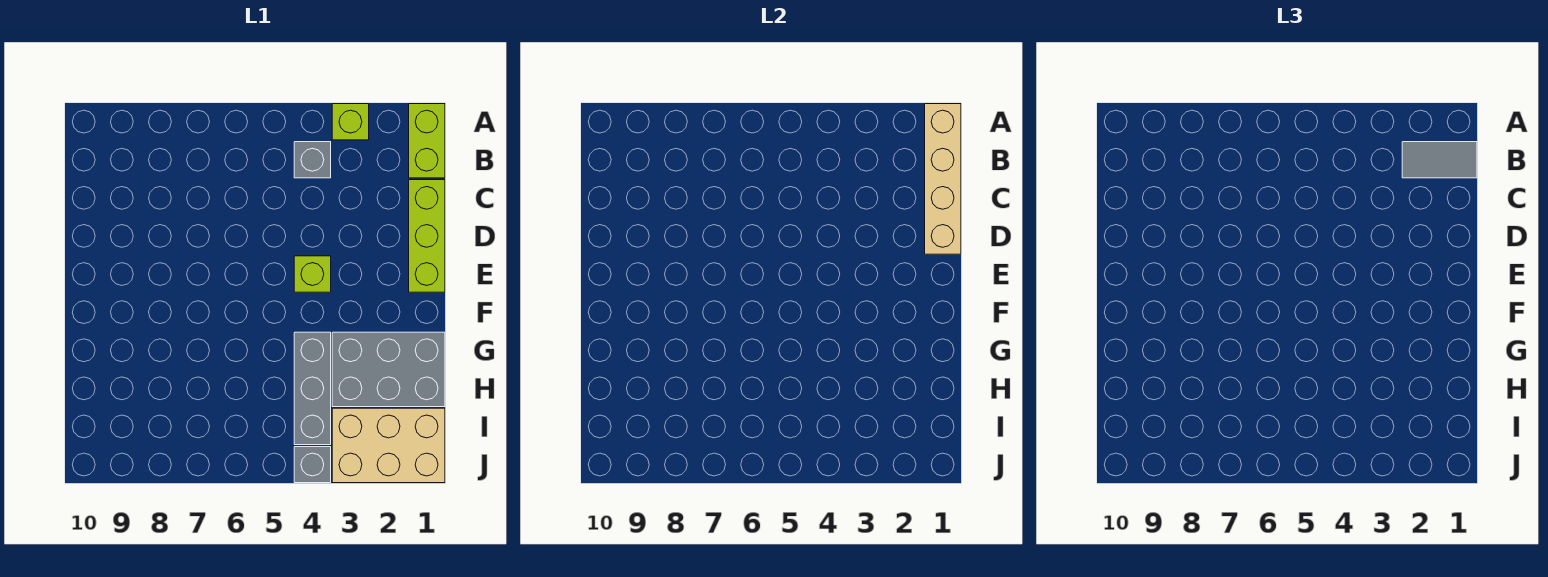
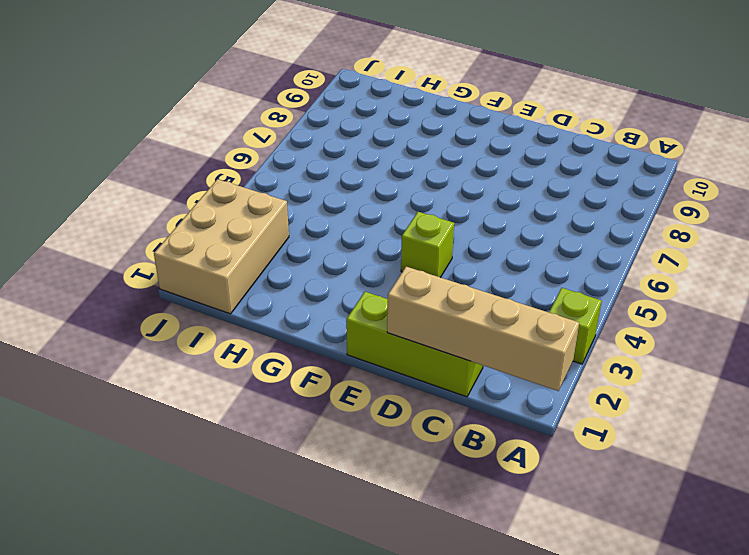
none -> lime 1x2 brick [409,104,445,178]
none -> grey 1x1 brick [294,142,331,178]

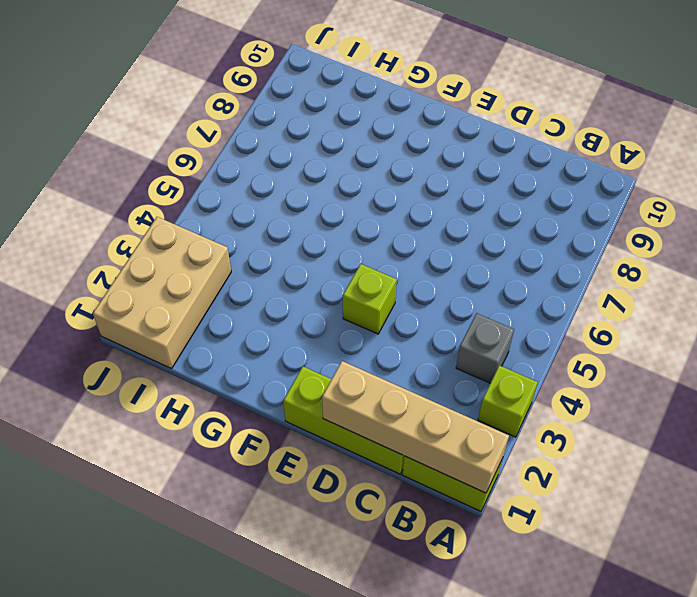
none -> grey 2x3 brick [332,332,445,407]
none -> grey 1x3 brick [294,332,331,445]

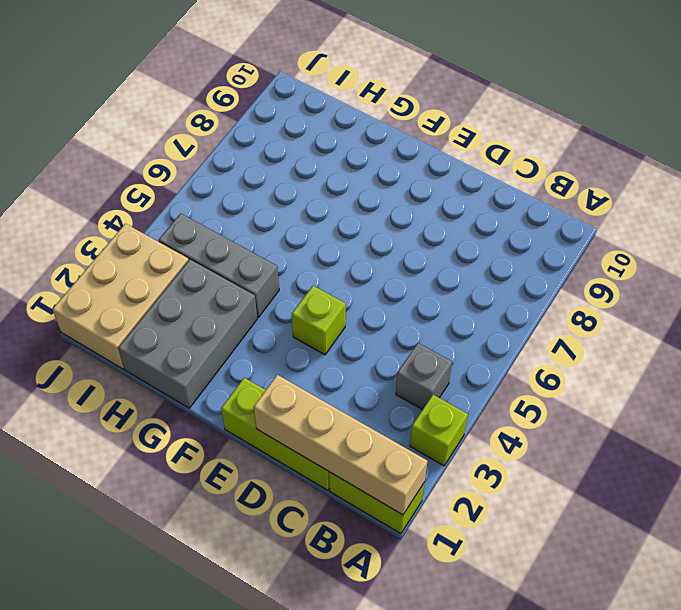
none -> grey 1x1 brick [294,447,331,483]
none -> grey 1x2 tile [1402,142,1477,178]

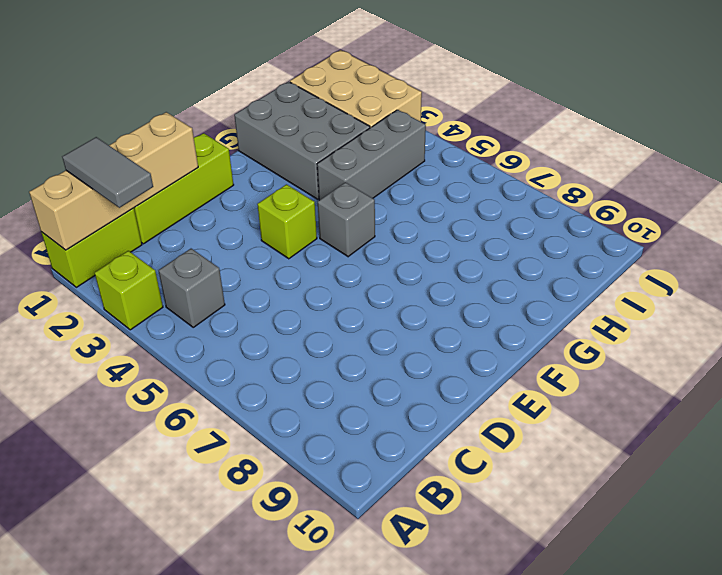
grey 1x1 brick [318,182,375,257] -> grey 1x1 brick moved to [294,447,331,483]

